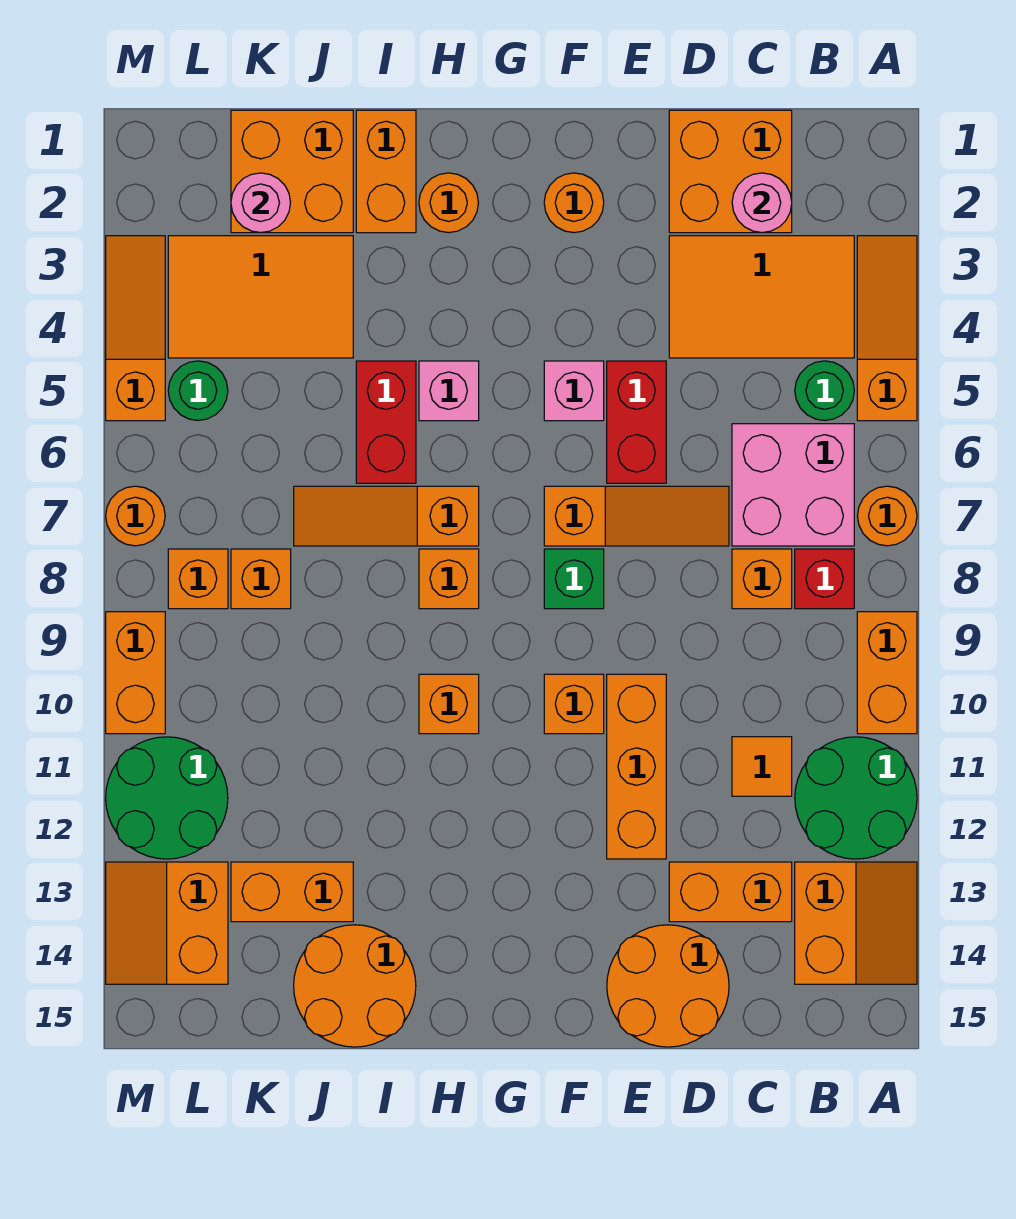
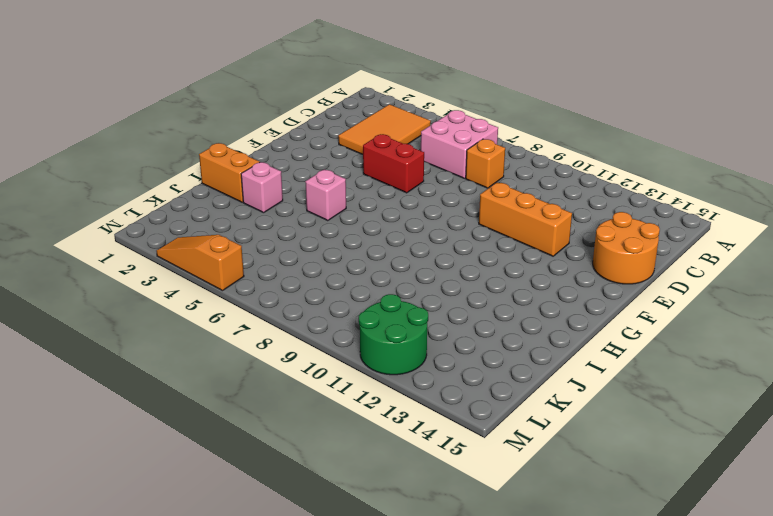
pink 1x1 brick [241,162,283,213] -> pink 1x1 brick moved to [544,361,604,421]
none -> orange 1x3 slope [857,236,917,421]
none -> orange 1x1 round brick [858,486,917,546]
none -> orange 1x2 brick [857,612,917,734]
none -> green 2x2 round brick [795,737,917,859]

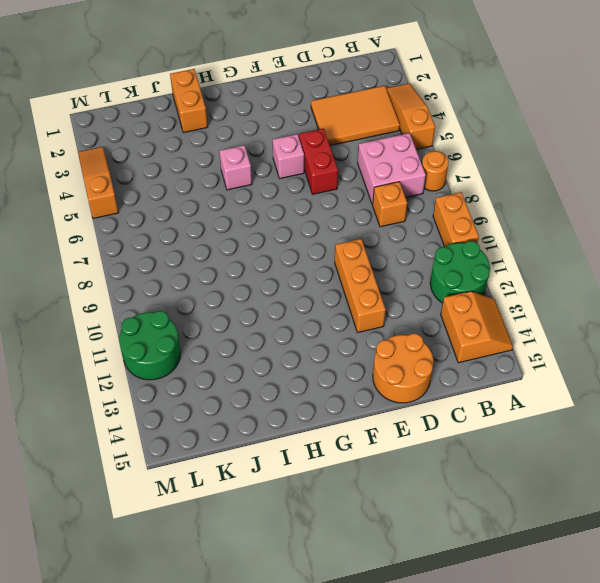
none -> green 1x1 round brick [795,361,854,421]
none -> red 1x1 brick [795,549,854,609]
none -> orange 2x2 brick [669,110,792,233]
none -> orange 1x1 tile [732,737,792,796]

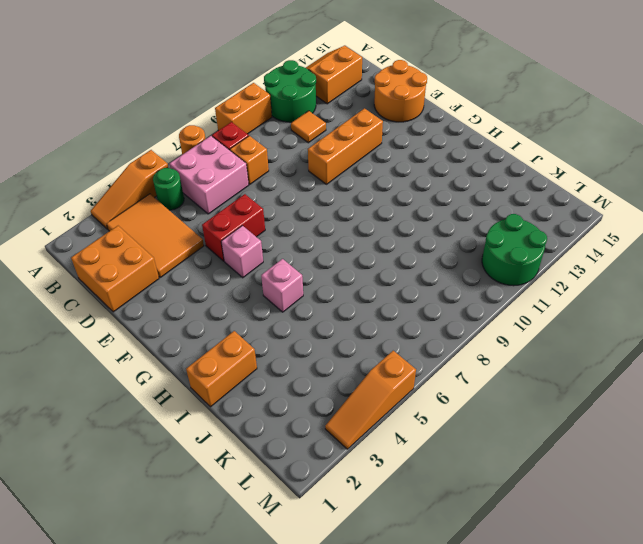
none -> orange 1x2 brick [669,862,792,922]
none -> orange 1x3 slope [544,486,729,546]
none -> orange 1x1 round brick [544,173,604,233]
none -> green 1x1 brick [544,549,604,609]

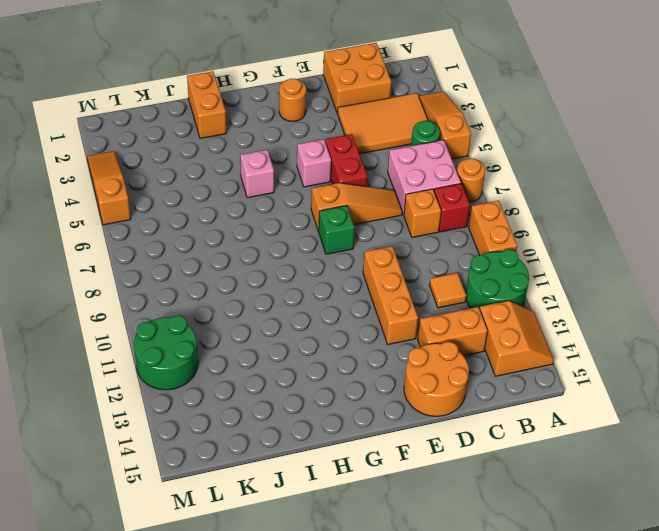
none -> orange 1x1 brick [544,674,604,734]
none -> orange 1x1 round brick [419,173,478,233]
none -> orange 1x3 slope [294,486,479,546]
none -> orange 1x1 brick [419,549,479,609]

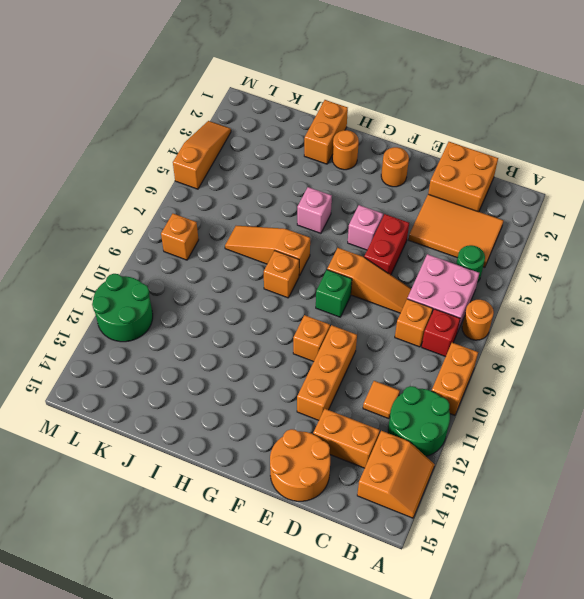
none -> orange 1x3 slope [857,236,917,421]
none -> orange 1x1 brick [419,674,479,734]
none -> red 1x2 brick [356,361,416,483]
none -> orange 2x2 round brick [294,925,416,1047]

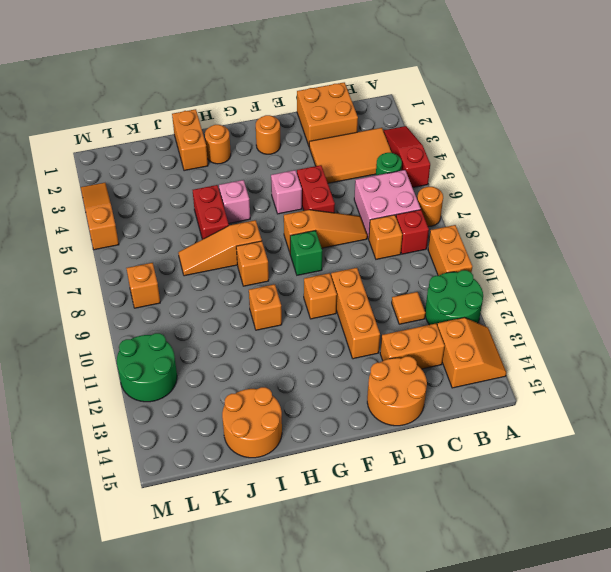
red 1x3 slope [383,126,430,188] -> orange 1x3 slope [857,236,917,421]
none -> orange 2x2 brick [231,110,353,233]
none -> orange 2x3 tile [168,236,353,358]
none -> orange 1x2 brick [231,862,353,922]
none -> orange 1x1 brick [231,549,291,609]

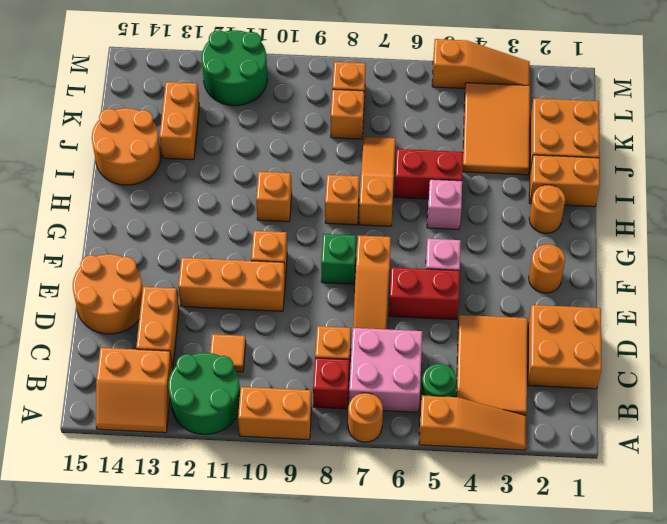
none -> green 1x1 round brick [168,361,228,420]
none -> orange 2x2 slope [106,862,228,984]
none -> orange 1x1 round brick [106,486,165,546]
none -> orange 1x2 brick [106,612,165,734]

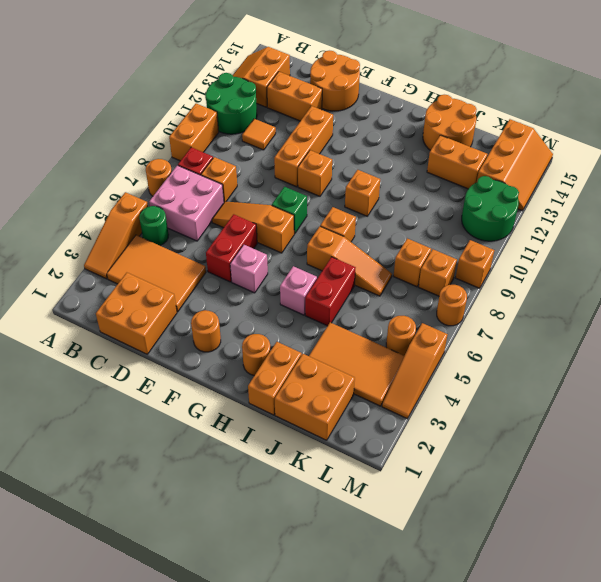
orange 1x1 round brick [386,316,416,356] -> green 1x1 round brick [168,361,228,420]
orange 2x3 slope [477,119,553,211] -> orange 2x2 slope [106,862,228,984]
orange 1x1 brick [456,240,494,288] -> orange 1x2 brick [106,612,165,734]
none -> pink 1x1 round brick [732,173,792,233]
none -> pink 1x1 round brick [231,173,291,233]

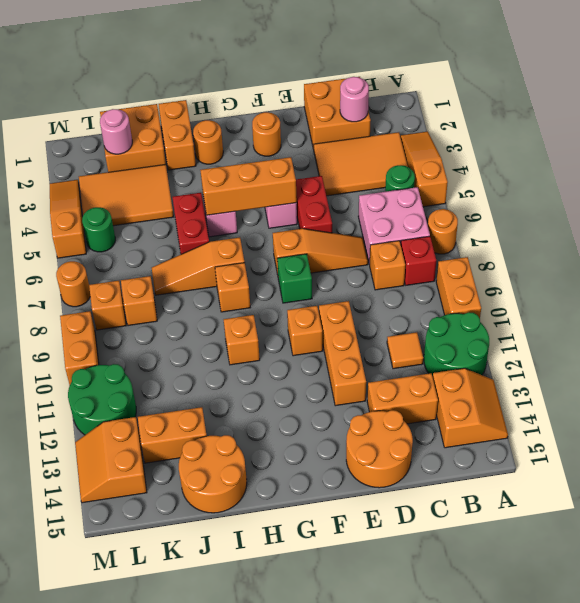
orange 1x3 brick [200,157,297,215] -> none

